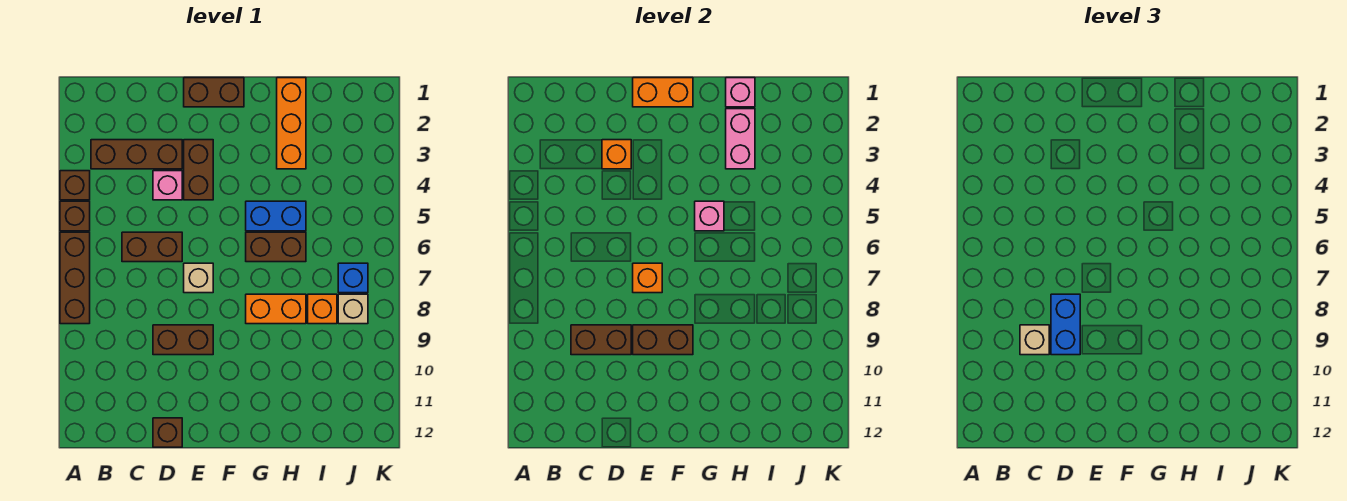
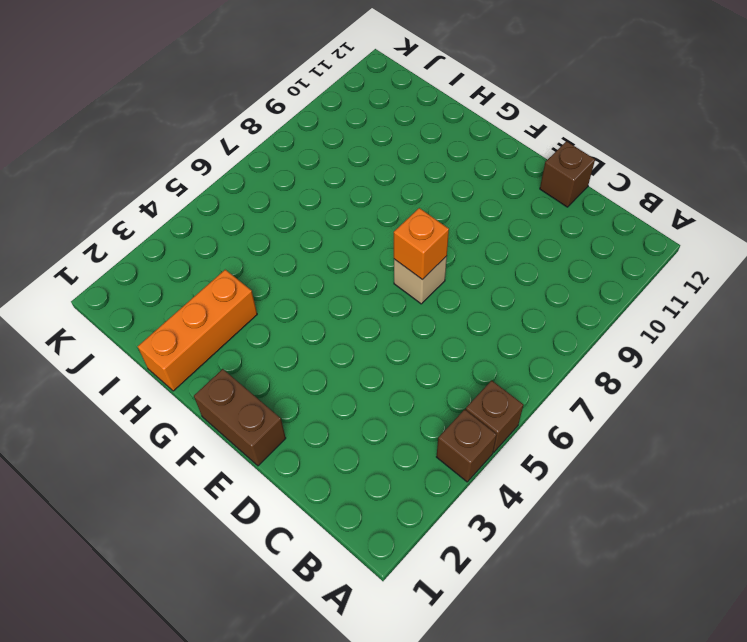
none -> brown 1x3 brick [60,232,90,324]
none -> brown 1x3 brick [91,140,182,169]
none -> brown 1x2 brick [122,232,182,262]

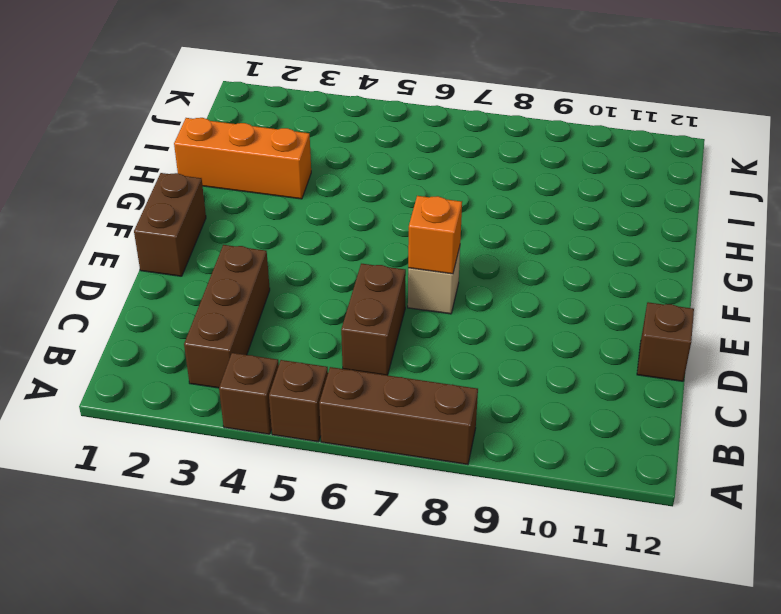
none -> pink 1x1 brick [153,171,182,200]
none -> brown 1x2 brick [153,325,213,355]
none -> brown 1x2 brick [184,140,213,200]

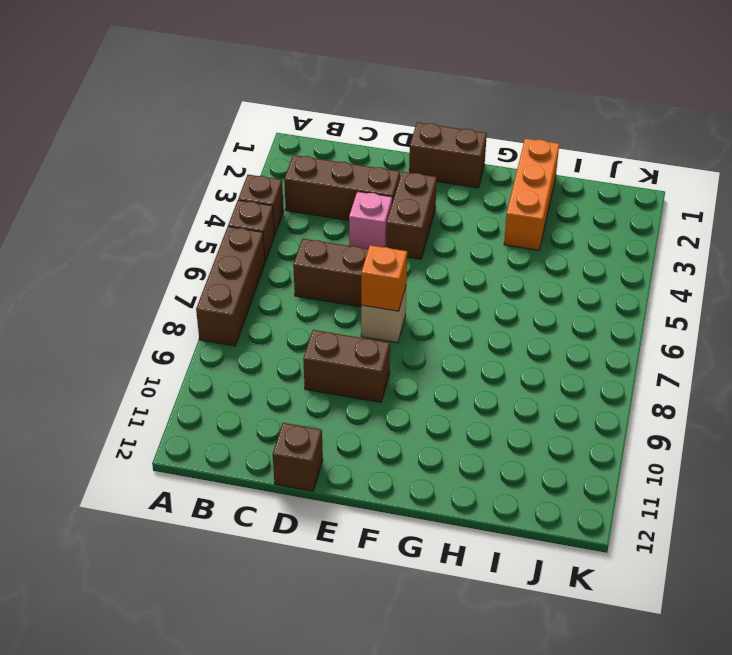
none -> blue 1x2 brick [246,201,306,231]
none -> brown 1x2 brick [246,232,306,262]
none -> orange 1x2 brick [246,294,306,324]

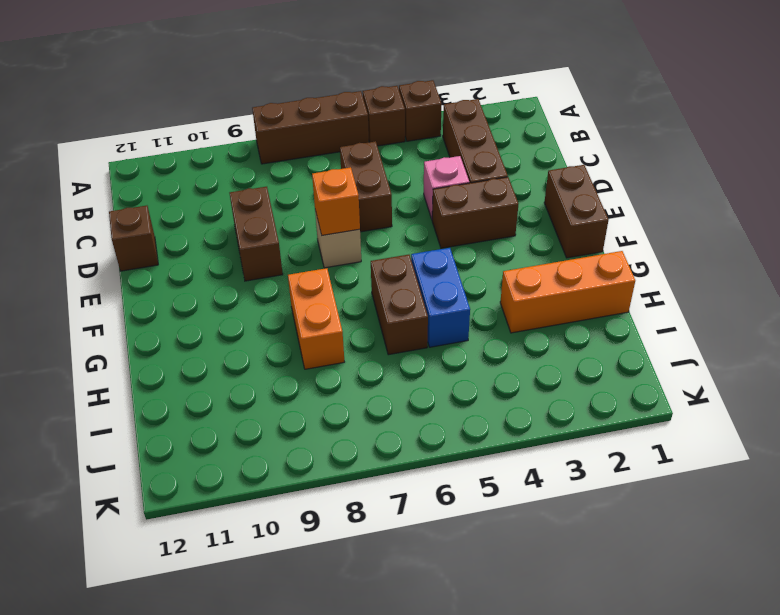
none -> orange 1x1 brick [308,294,337,324]
none -> blue 1x1 brick [338,263,368,293]
none -> tan 1x1 brick [338,294,368,324]

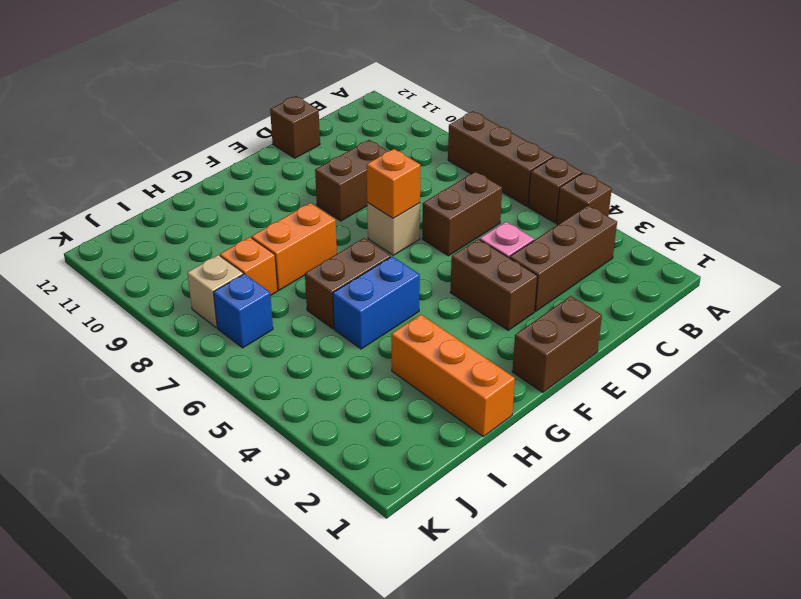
none -> brown 1x2 brick [571,325,631,355]
none -> orange 1x1 brick [602,140,631,169]
none -> orange 1x2 brick [633,78,693,107]

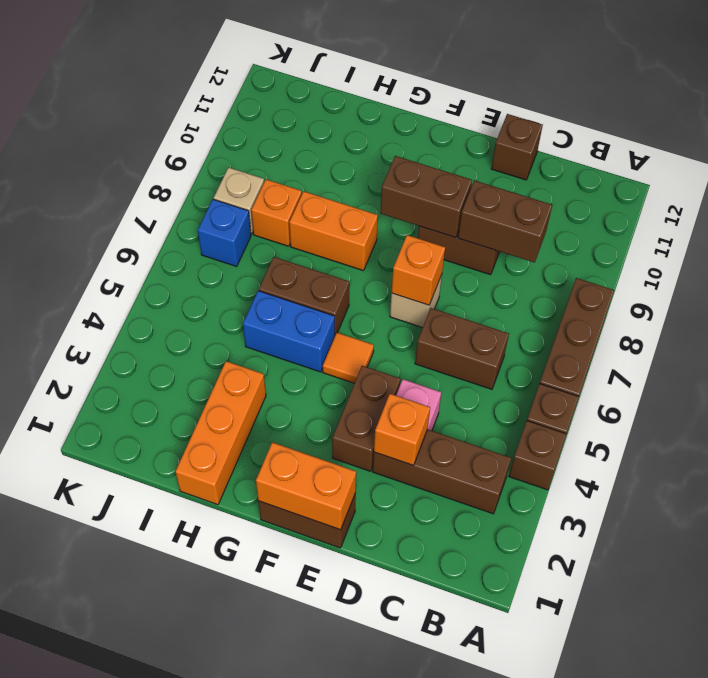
orange 1x1 tile [323,333,374,383] -> none
none -> pink 1x1 brick [695,201,724,231]
none -> pink 1x1 brick [726,78,755,107]
none -> pink 1x2 brick [726,109,755,169]

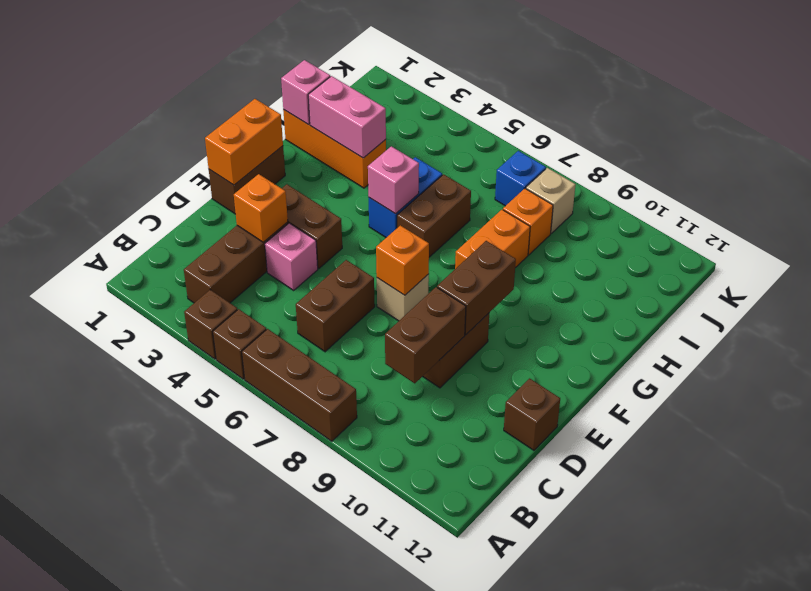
none -> tan 1x1 brick [1020,325,1049,355]
none -> blue 1x2 brick [1051,294,1080,355]

